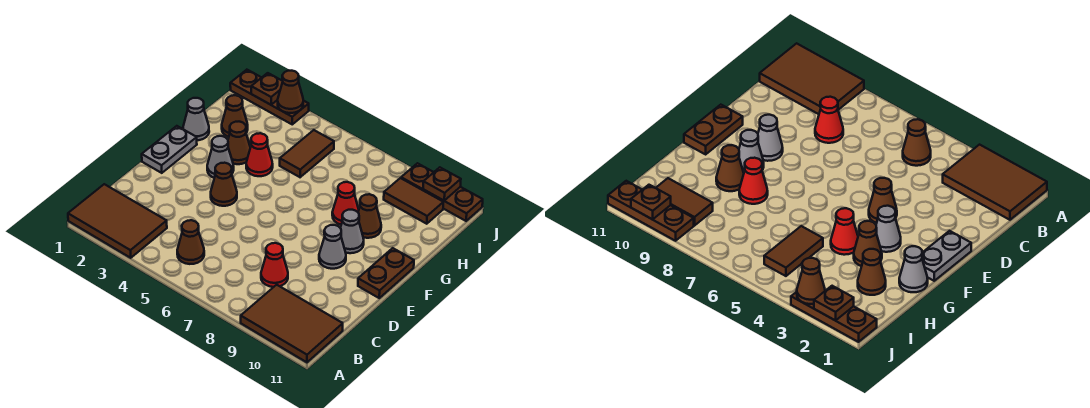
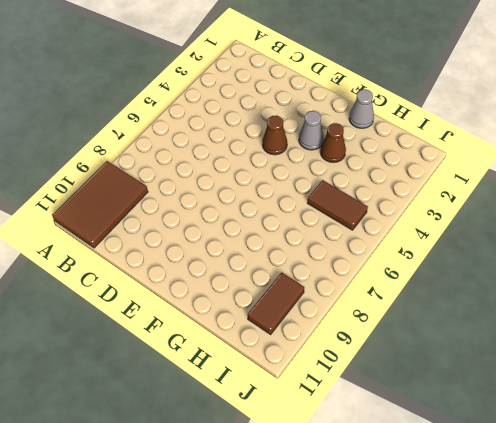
none -> brown 2x3 tile [68,184,167,258]
none -> brown 1x1 cone [177,220,204,264]
none -> red 1x1 cone [261,243,288,287]

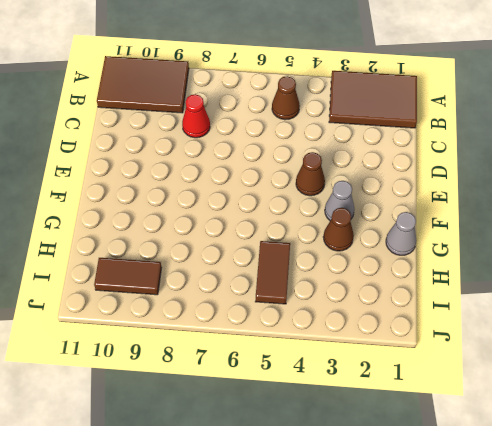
none -> grey 1x2 plate [142,126,197,173]
none -> grey 1x1 cone [319,225,346,269]
none -> brown 1x2 plate [358,248,414,298]

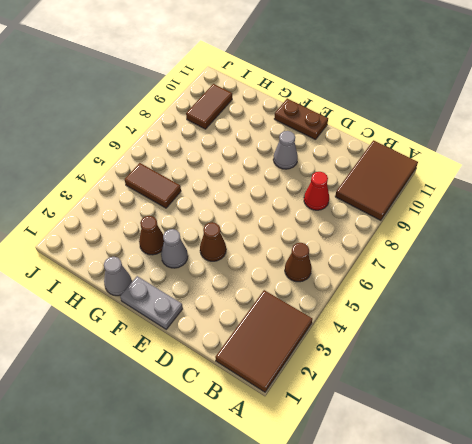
none -> grey 1x1 cone [340,210,364,253]
none -> red 1x1 cone [246,133,273,176]
none -> red 1x1 cone [332,182,359,225]

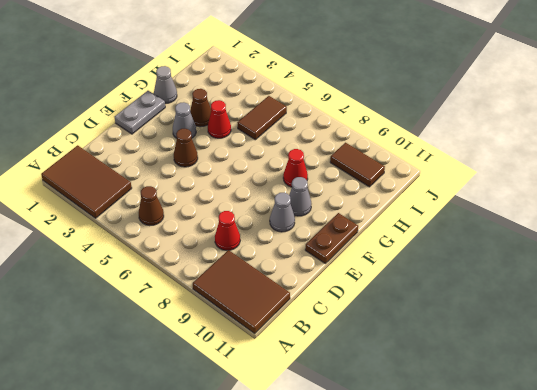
none -> brown 1x1 cone [358,194,381,238]
none -> brown 1x1 cone [222,95,248,137]
none -> brown 1x3 plate [230,70,309,124]

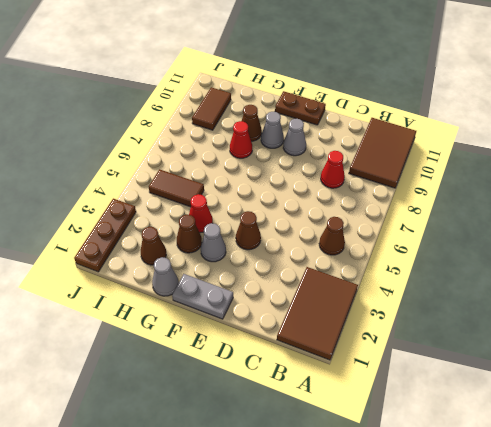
none -> brown 1x3 plate [401,163,483,221]
none -> brown 1x1 plate [251,73,283,105]
none -> brown 1x1 cone [278,71,303,113]

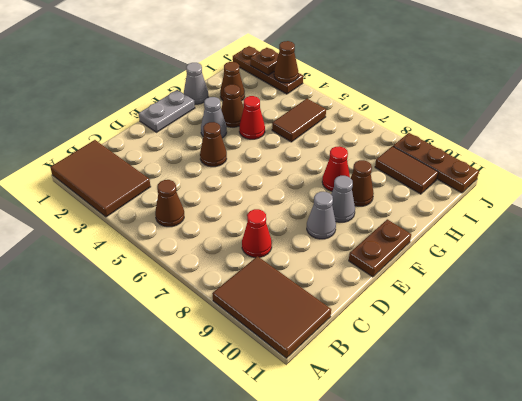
none -> brown 1x1 plate [423,167,461,201]

